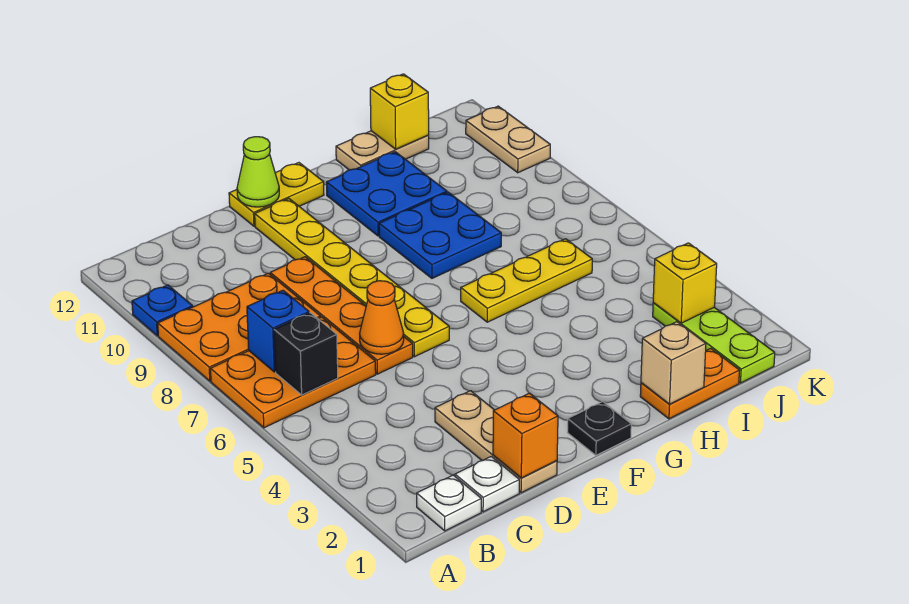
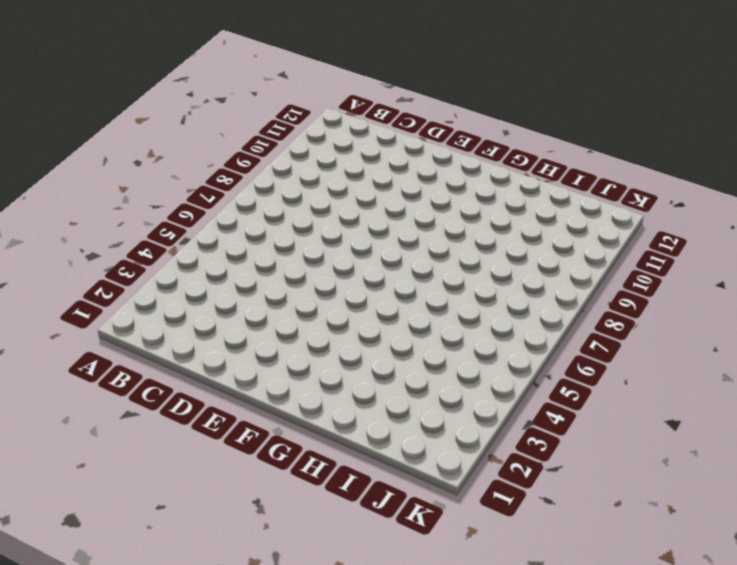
none -> orange 2x3 plate [211,317,376,428]
none -> orange 2x3 plate [158,273,321,381]
none -> blue 1x1 plate [132,285,193,336]

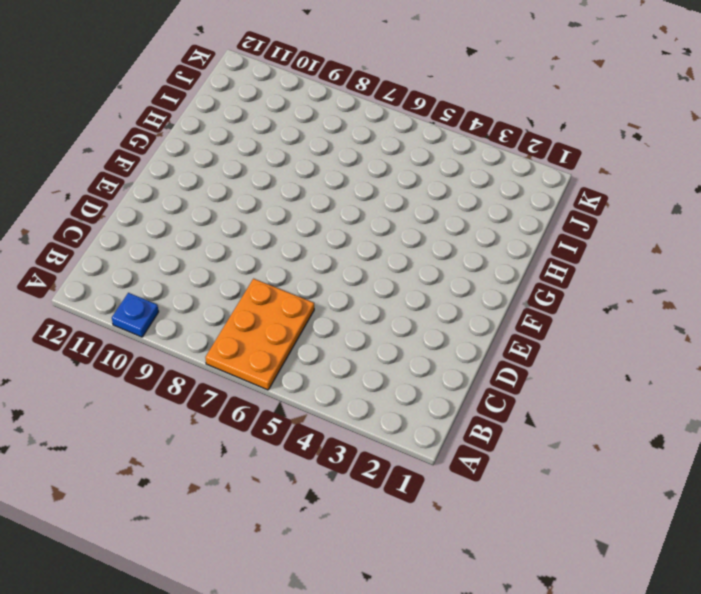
none -> orange 2x3 plate [158,273,321,381]
none -> white 1x1 plate [417,475,481,531]
none -> white 1x1 plate [455,457,519,512]

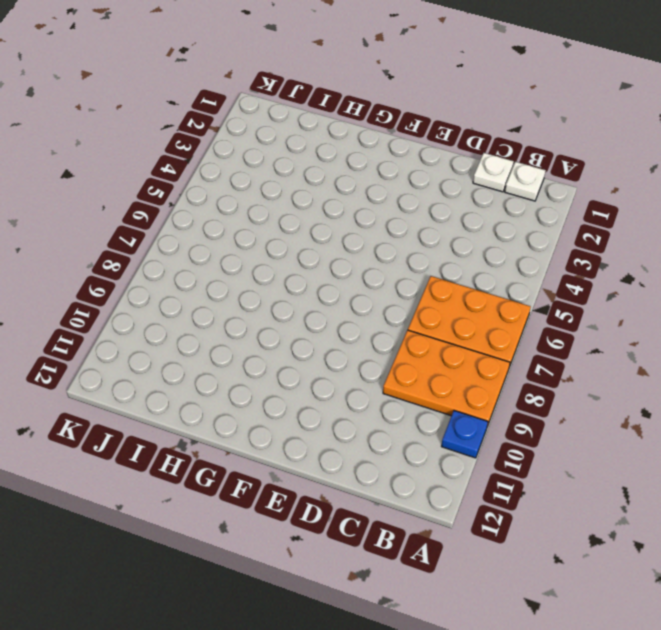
none -> tan 1x3 plate [435,391,557,493]
none -> orange 1x4 plate [270,257,413,374]
none -> yellow 1x6 plate [255,199,449,357]

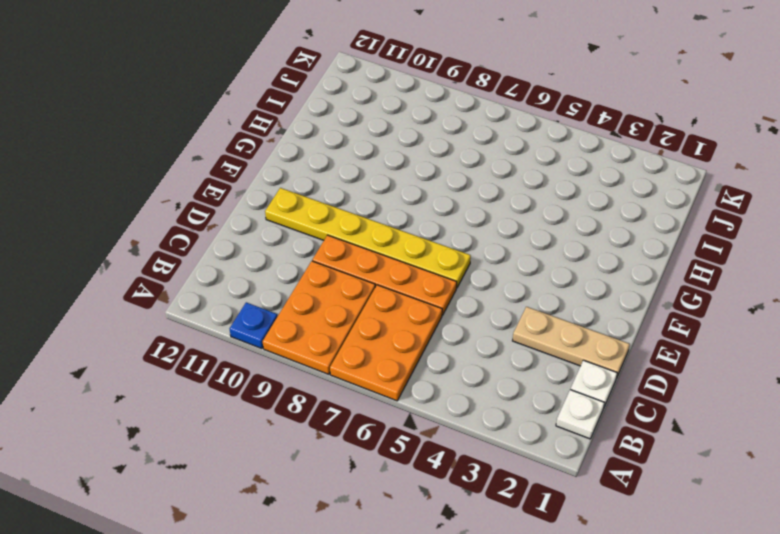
none -> yellow 1x2 plate [229,163,324,226]
none -> black 1x1 plate [567,402,631,455]
none -> yellow 1x3 plate [461,239,592,322]

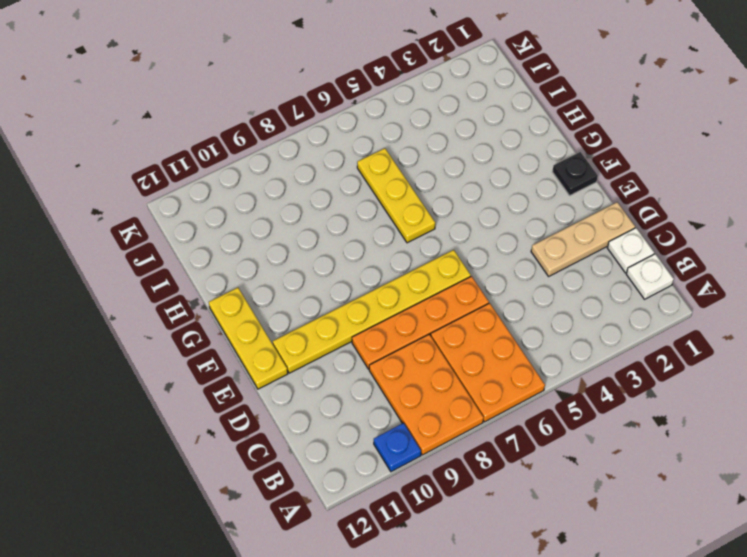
yellow 1x3 plate [209,288,288,389] -> yellow 1x2 plate [229,163,324,226]
none -> blue 2x2 plate [379,192,501,278]
none -> blue 2x2 plate [327,152,447,236]
none -> orange 1x2 plate [640,348,740,419]

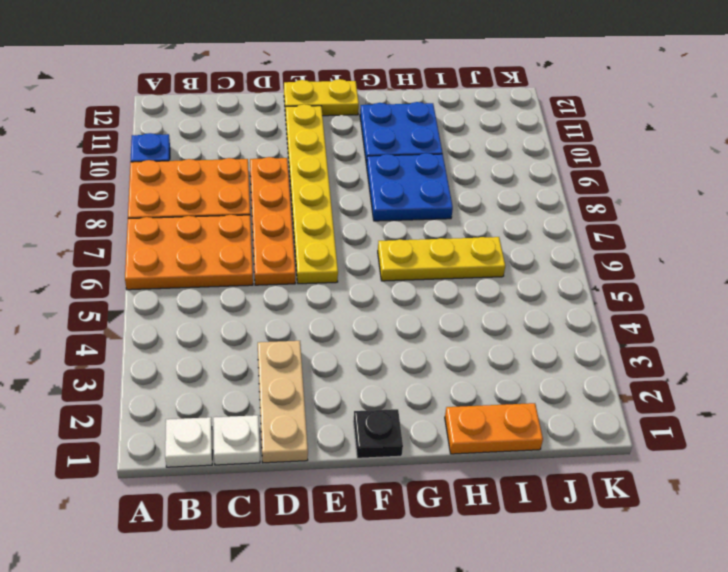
none -> tan 1x2 plate [336,131,429,170]
none -> lime 1x3 plate [653,303,775,383]
none -> tan 1x2 plate [466,106,550,173]

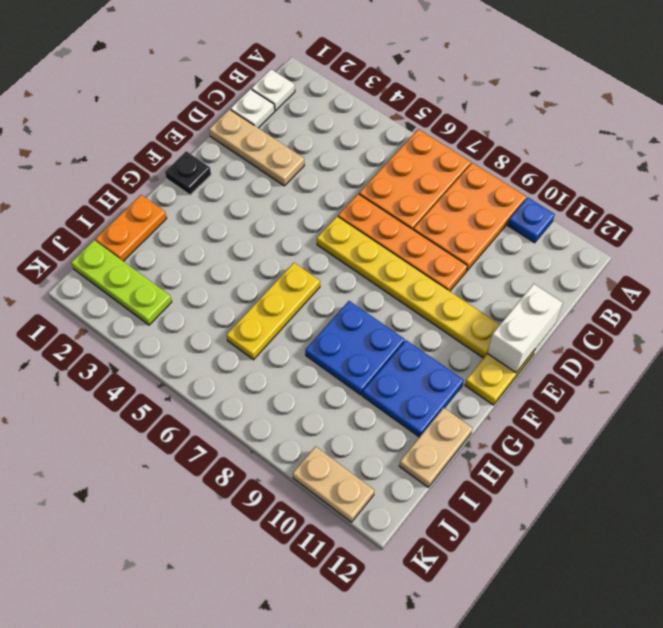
white 1x2 brick [487,284,563,373] -> lime 1x1 cone [237,137,279,207]
none -> black 1x1 brick [274,313,338,395]
none -> blue 1x1 brick [247,290,309,372]
none -> orange 1x1 brick [493,393,558,478]

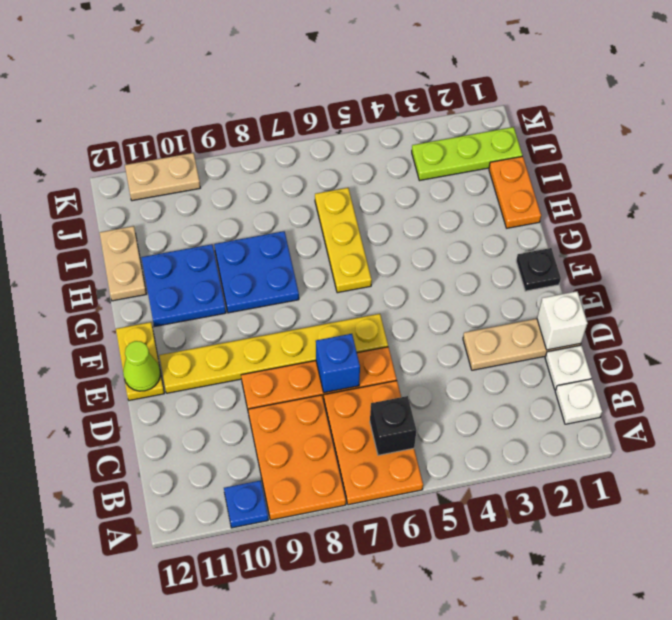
white 1x1 brick [537,291,587,350] -> orange 1x1 brick [493,393,558,478]
blue 1x1 brick [316,334,360,393] -> blue 1x1 brick moved to [247,290,309,372]
none -> orange 1x1 cone [360,281,404,354]
none -> tan 1x1 brick [641,322,706,404]
none -> yellow 1x1 brick [370,74,429,149]

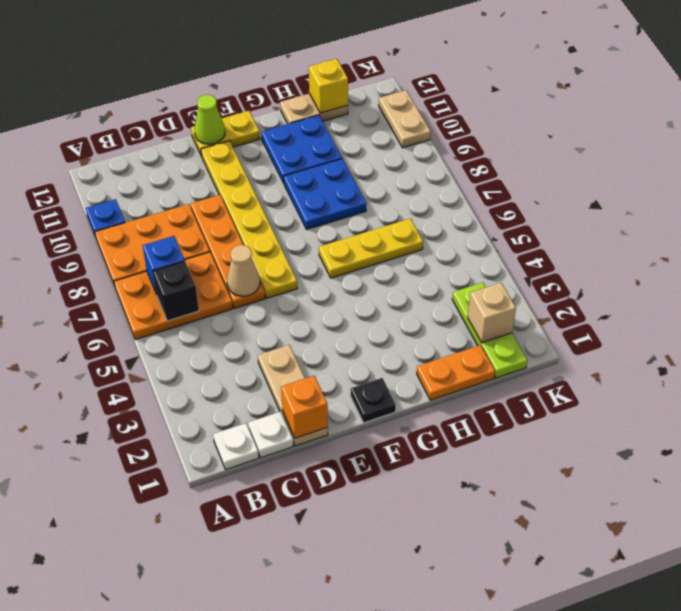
tan 1x1 cone [227,245,260,296] -> orange 1x1 cone [360,281,404,354]
tan 1x1 brick [468,283,516,343] -> tan 1x1 brick moved to [641,322,706,404]
none -> yellow 1x1 brick [653,243,717,323]

